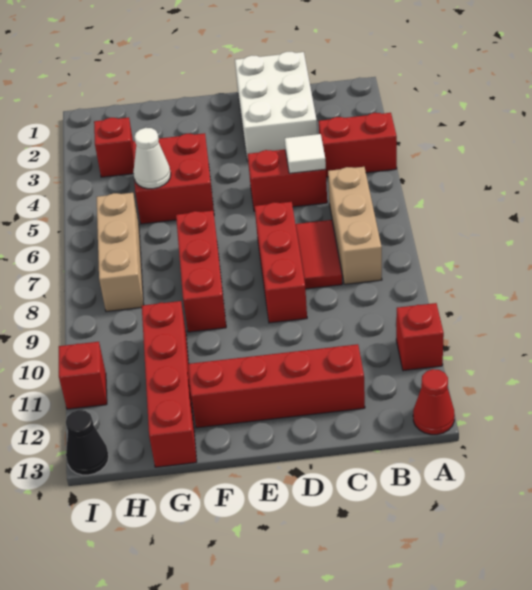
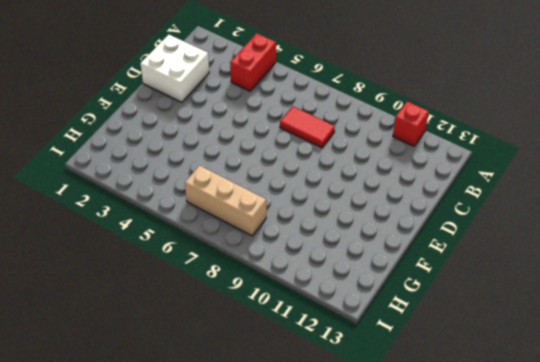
white 2x2 brick [140,35,209,102] -> white 2x3 brick [235,52,317,161]
none -> red 1x1 cone [413,369,455,435]
none -> tan 1x3 brick [328,167,382,284]
none -> red 1x2 brick [248,150,327,211]

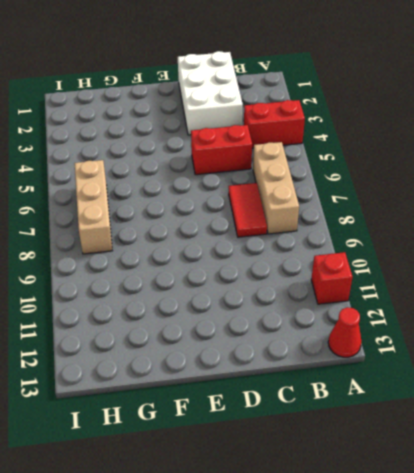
none -> red 1x4 brick [188,344,365,428]
none -> red 1x3 brick [255,202,307,323]
none -> red 2x2 brick [132,133,214,224]

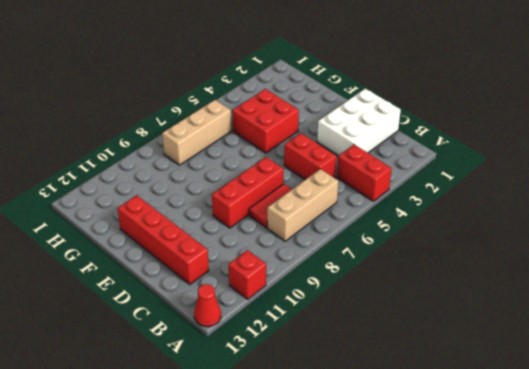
none -> red 1x3 brick [176,211,226,332]
none -> red 1x4 brick [142,301,197,467]
none -> red 1x1 brick [94,118,134,177]

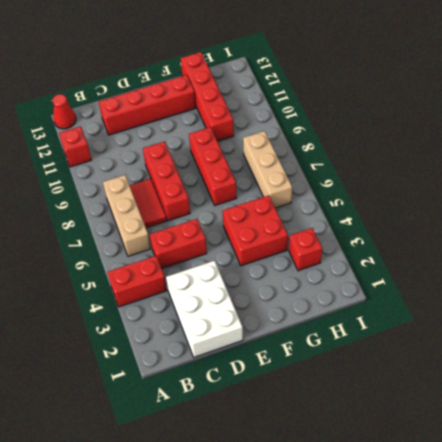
none -> red 1x1 brick [59,342,107,409]
none -> black 1x1 cone [66,410,109,475]
none -> white 1x1 tile [285,134,326,173]

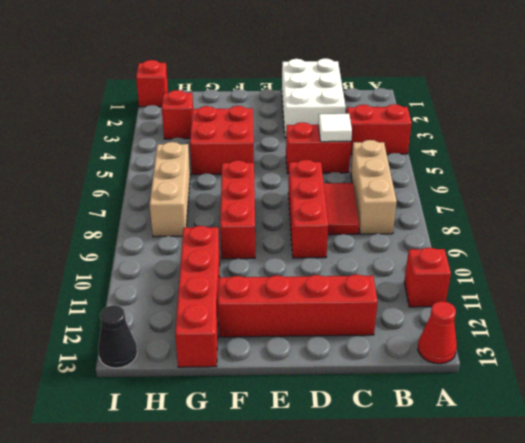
red 1x1 brick [136,60,168,107] -> red 1x1 brick moved to [59,342,107,409]
none -> white 1x1 cone [133,128,171,189]

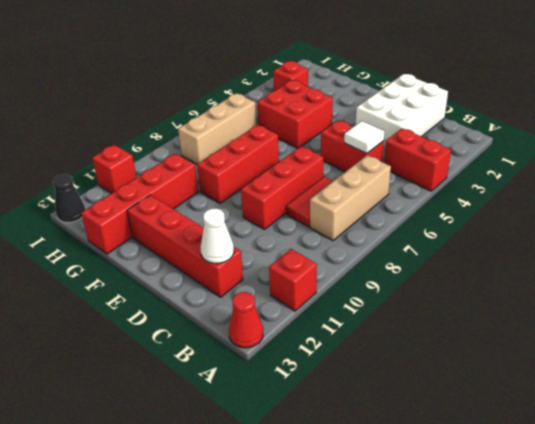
white 1x1 cone [201,208,234,264] -> white 1x1 cone moved to [133,128,171,189]

